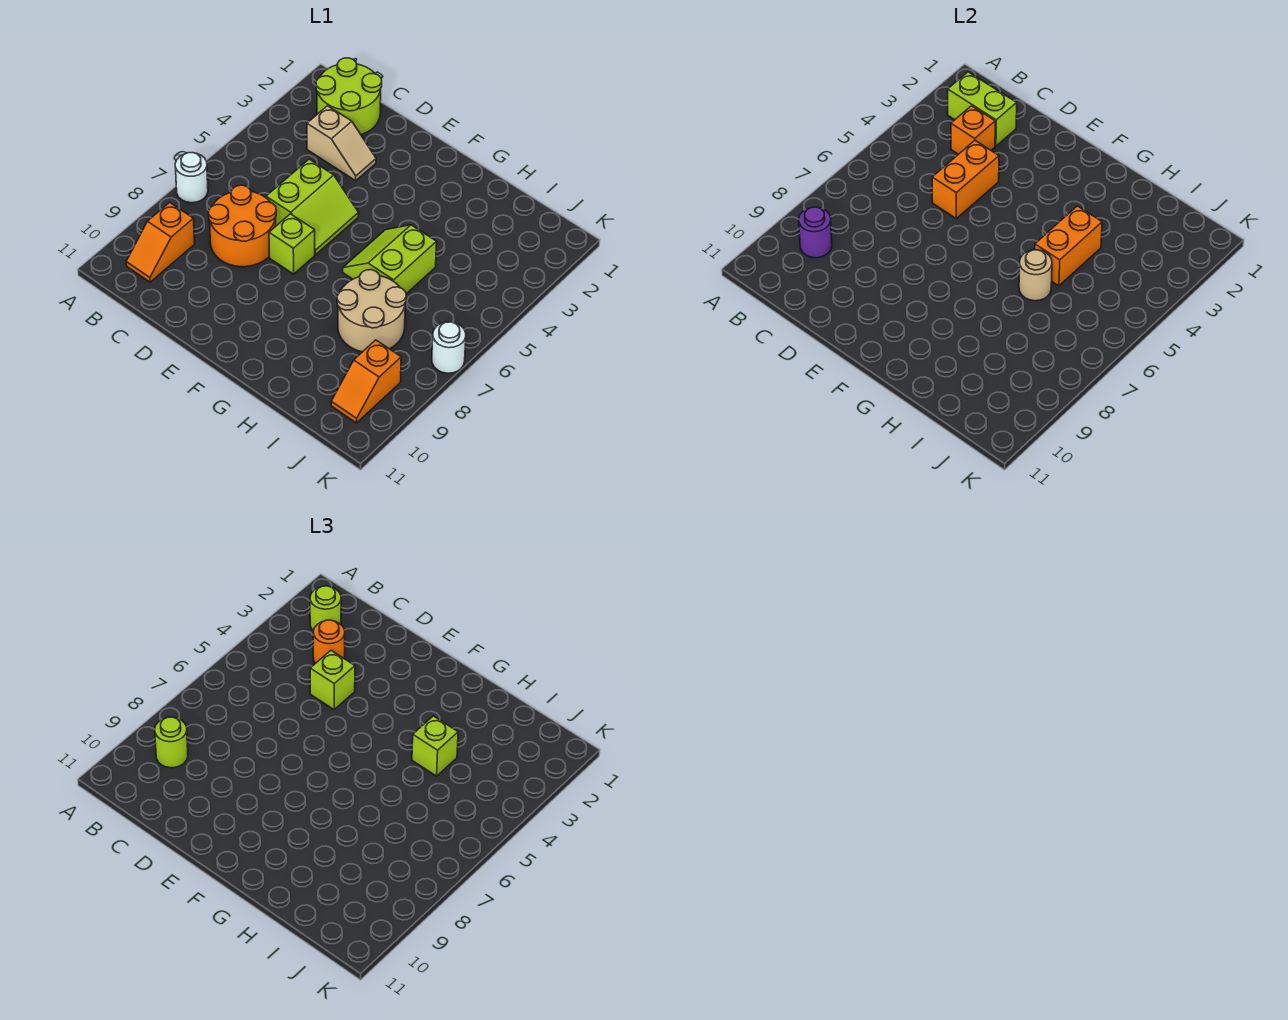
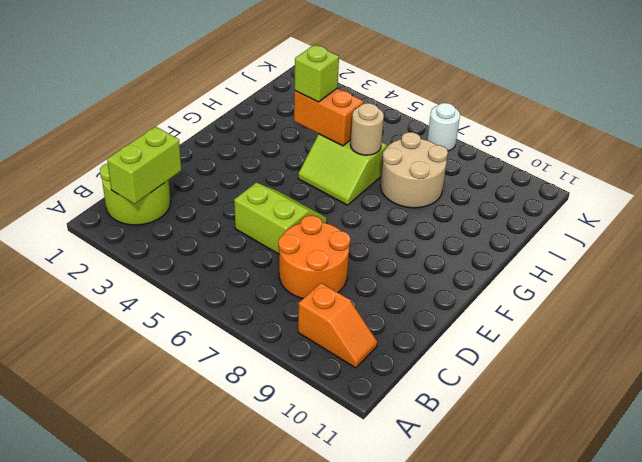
none -> white 1x1 round brick [175,153,208,203]
none -> tan 1x2 slope [307,106,376,181]
none -> lime 1x1 brick [269,214,315,274]

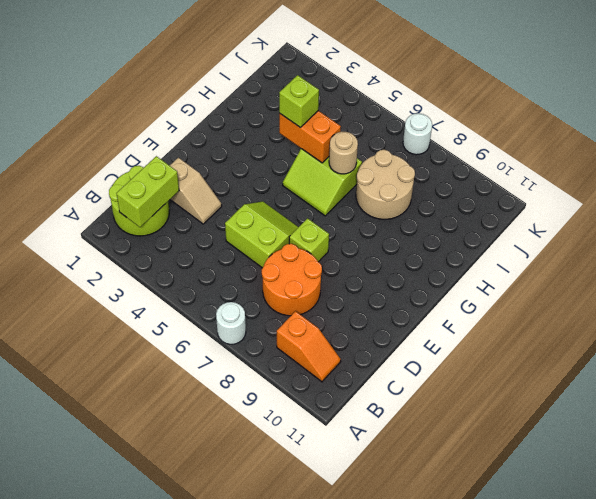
tan 1x2 slope [170,158,222,224] -> tan 1x2 slope turned to [307,106,376,181]
none -> orange 1x2 slope [331,340,401,423]
none -> purple 1x1 round brick [799,207,832,258]
none -> orange 1x1 brick [951,106,995,154]

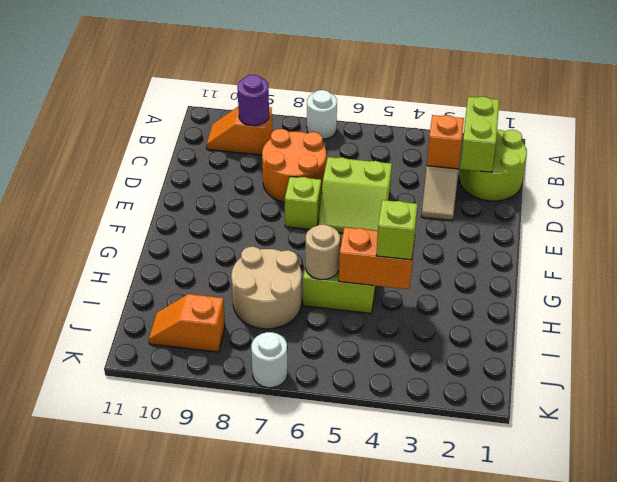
none -> orange 1x2 brick [932,141,999,219]
none -> lime 1x1 round brick [310,586,341,631]
none -> lime 1x1 round brick [155,717,188,768]

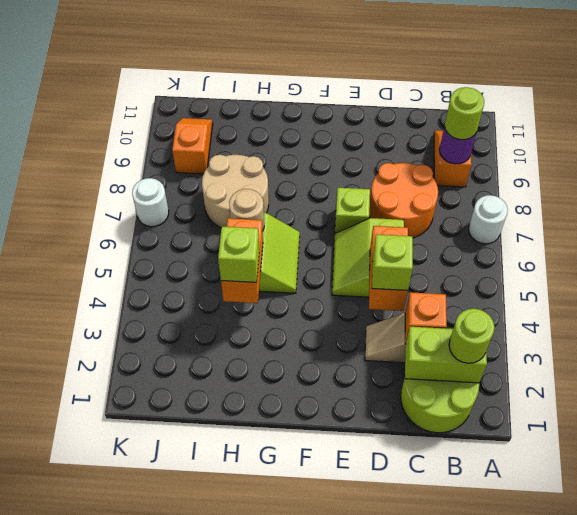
none -> orange 1x1 round brick [313,620,345,664]

